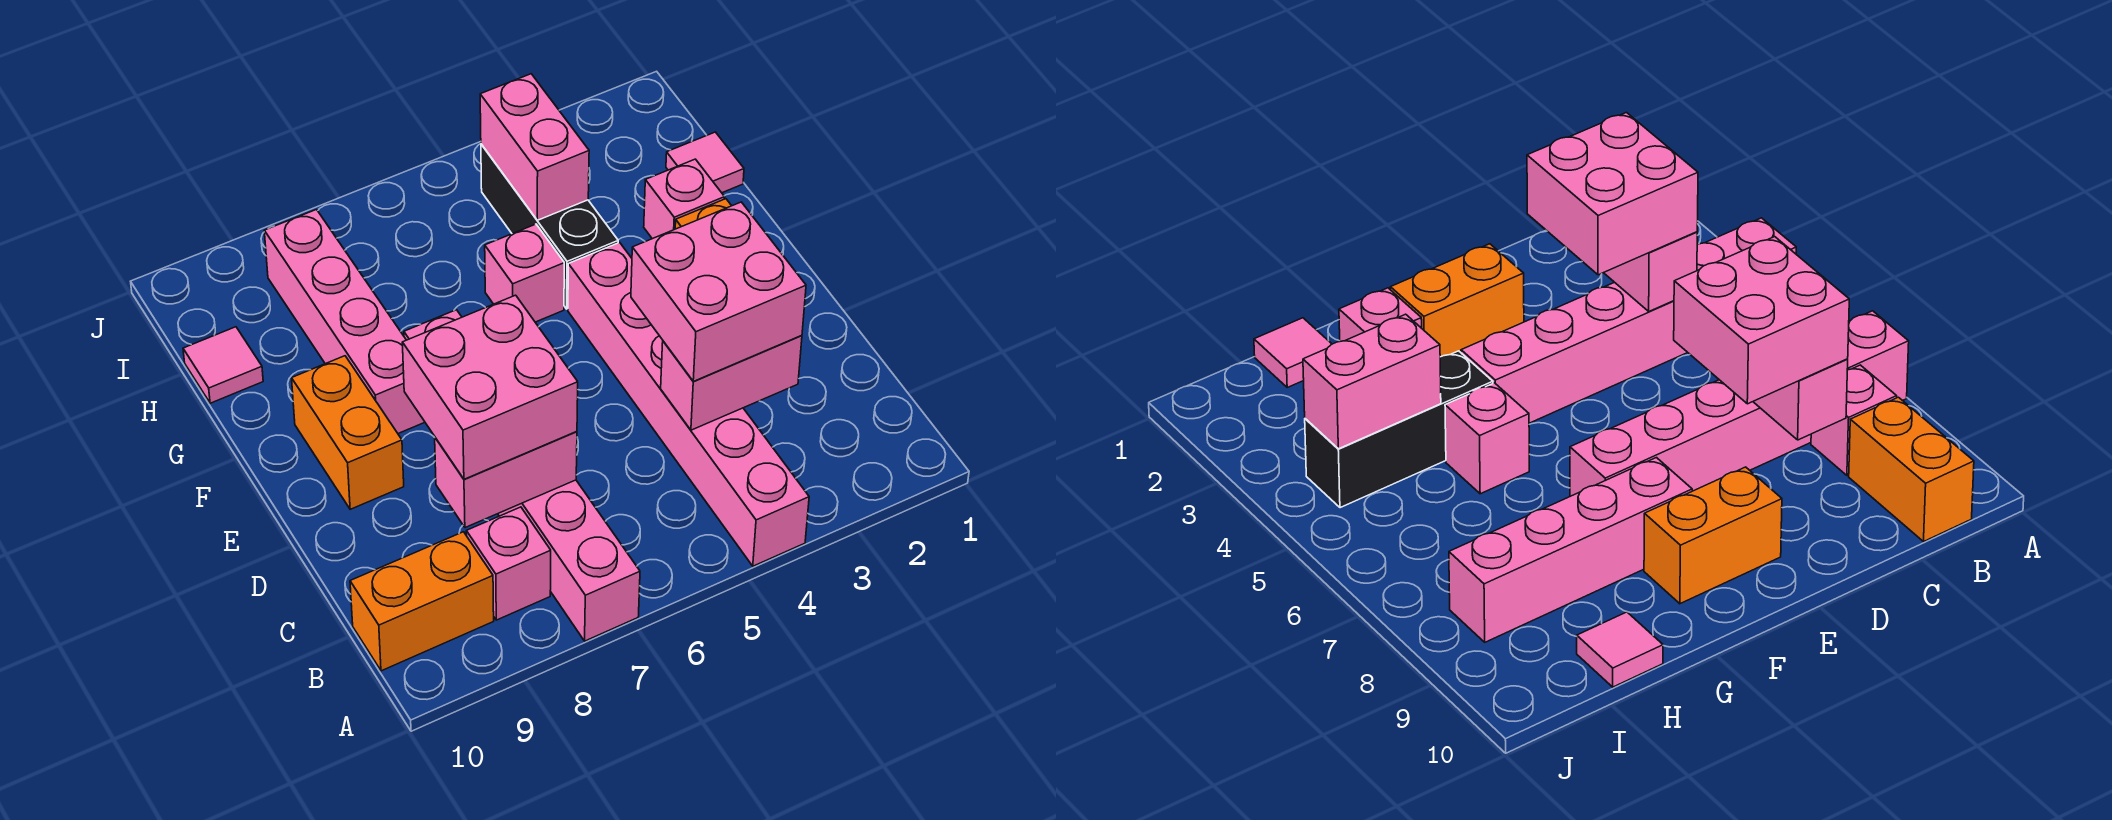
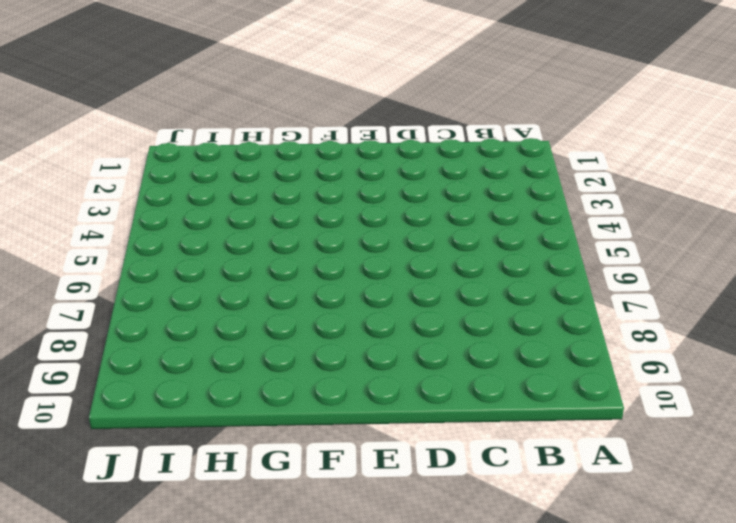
none -> pink 1x6 brick [568,242,809,566]
none -> pink 1x6 brick [404,310,640,641]
none -> pink 1x1 brick [466,507,551,620]

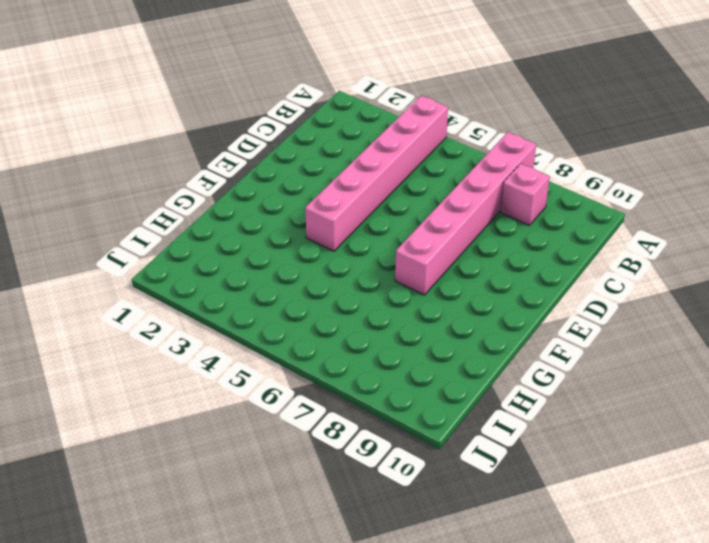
none -> orange 1x2 brick [350,532,494,671]
none -> orange 1x2 brick [1390,244,1524,357]
none -> orange 1x2 brick [292,356,404,509]

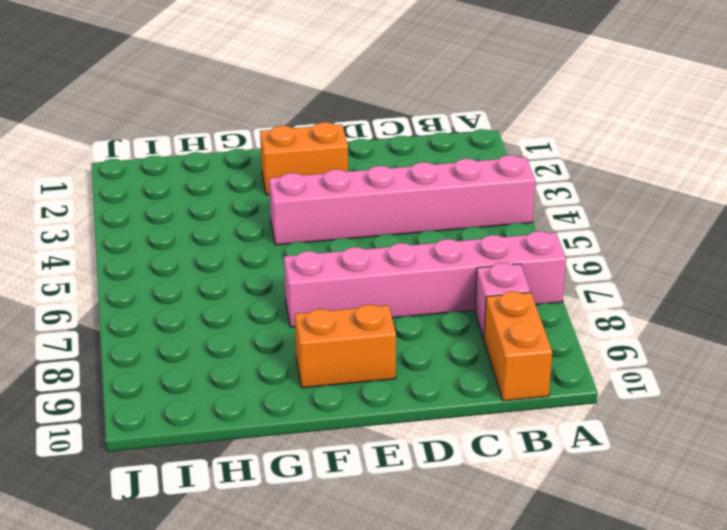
none -> pink 1x4 brick [264,210,425,433]
none -> pink 1x1 brick [644,159,725,239]
none -> black 1x3 brick [481,144,618,309]

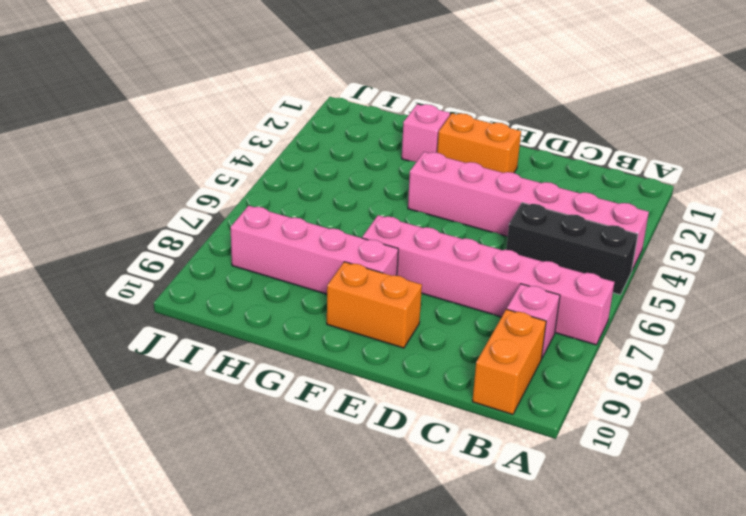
black 1x3 brick [506,203,638,295] -> black 1x3 brick moved to [481,144,618,309]
none -> pink 1x1 brick [485,224,564,322]
none -> pink 1x1 tile [666,132,744,193]
none -> pink 1x1 tile [183,327,263,403]

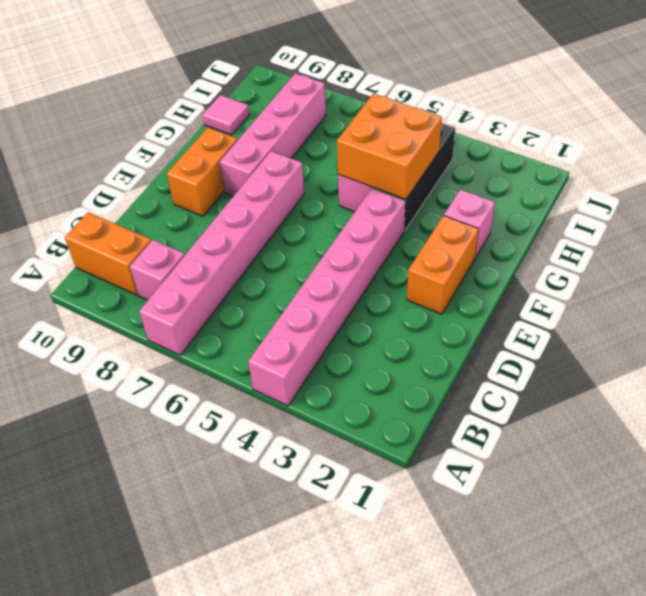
orange 2x2 brick [337,94,442,200] -> pink 1x2 brick [480,74,589,220]
none -> pink 1x1 tile [666,132,744,193]
none -> pink 1x2 brick [661,335,802,430]
none -> pink 1x2 brick [435,431,577,528]

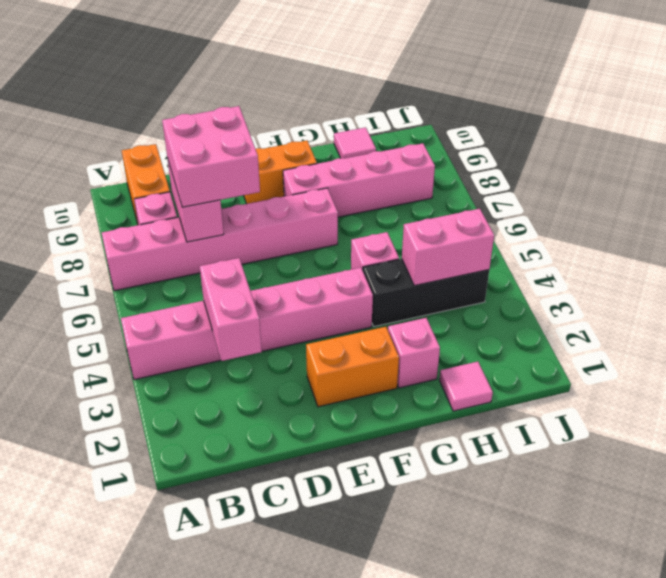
none -> pink 2x2 brick [631,202,806,381]

